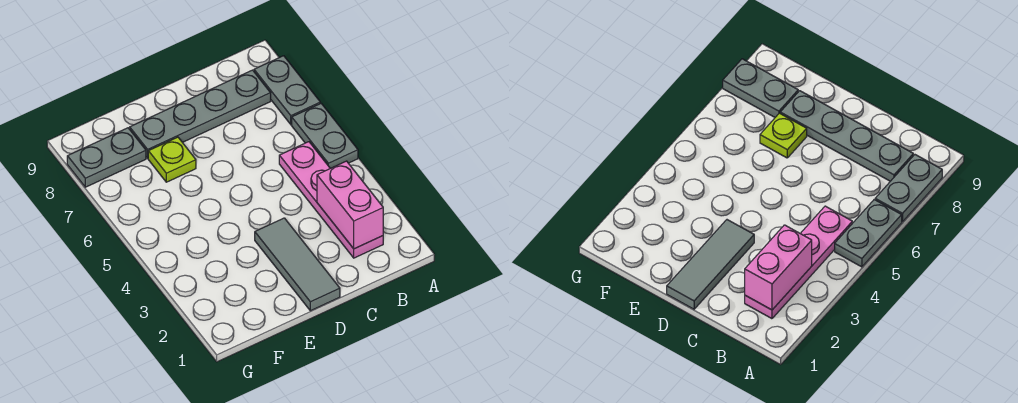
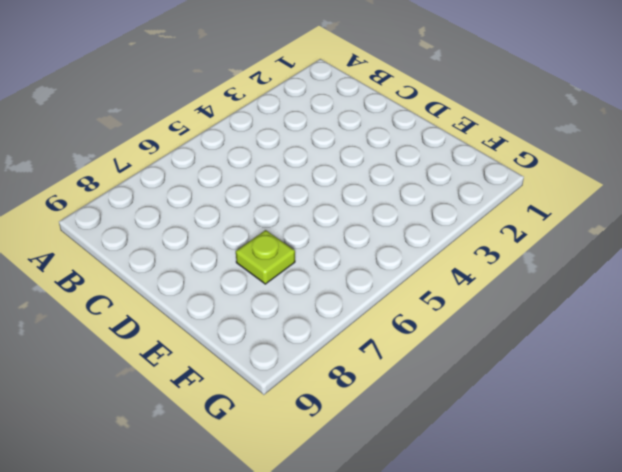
none -> grey 1x2 plate [292,103,358,168]
none -> grey 1x2 plate [254,56,320,125]

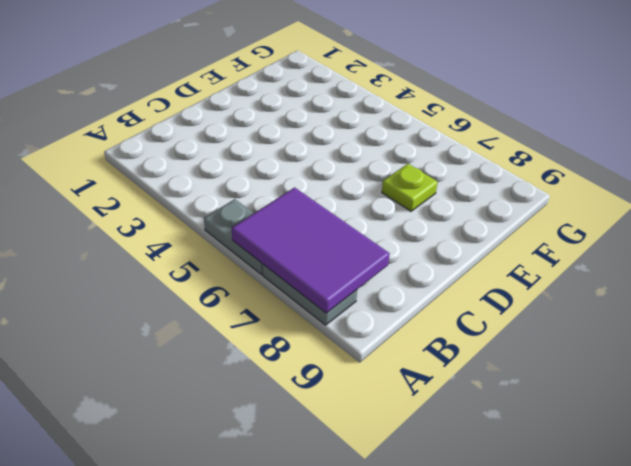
purple 2x3 tile [232,188,390,313] -> none
none -> pink 1x4 plate [279,142,383,258]
none -> grey 1x4 plate [130,70,271,158]

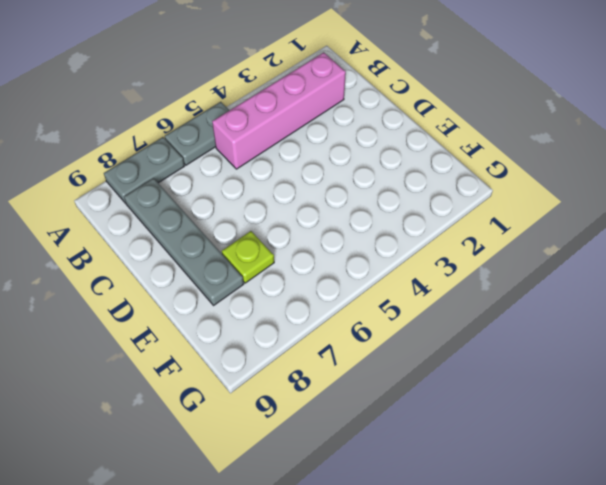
pink 1x4 brick [212,52,346,169] -> pink 1x4 plate [279,142,383,258]
none -> grey 1x3 tile [255,218,340,311]
none -> grey 1x2 plate [67,128,146,187]

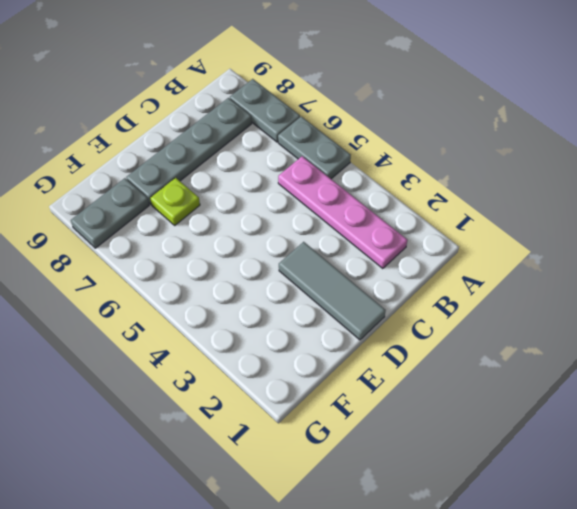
none -> pink 1x2 brick [317,161,383,249]

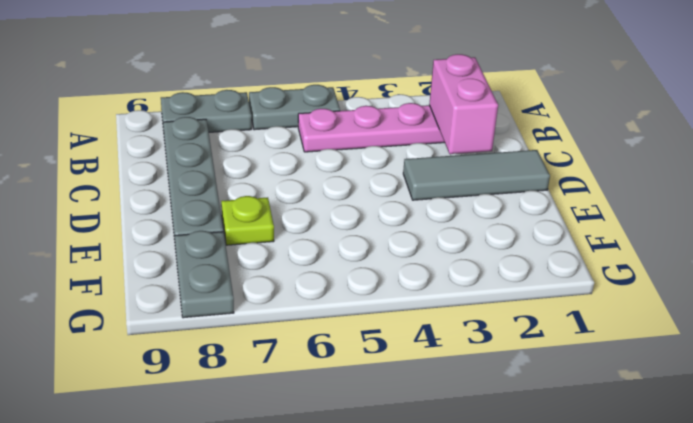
pink 1x2 brick [429,54,498,154] -> pink 1x2 brick turned to [317,161,383,249]

